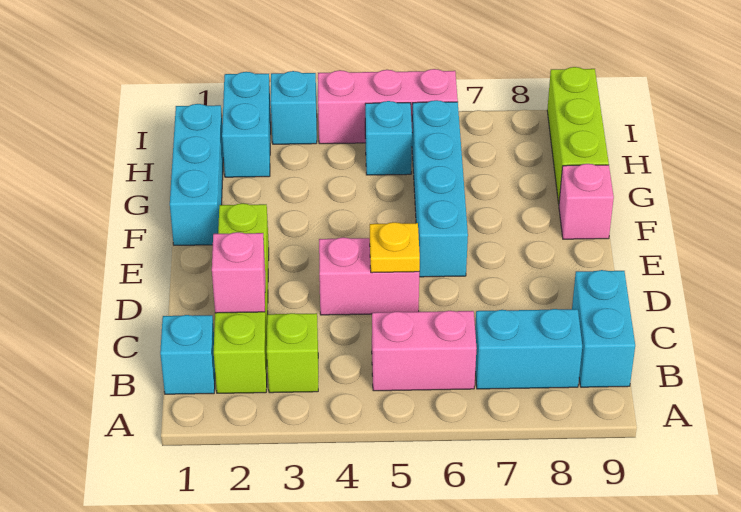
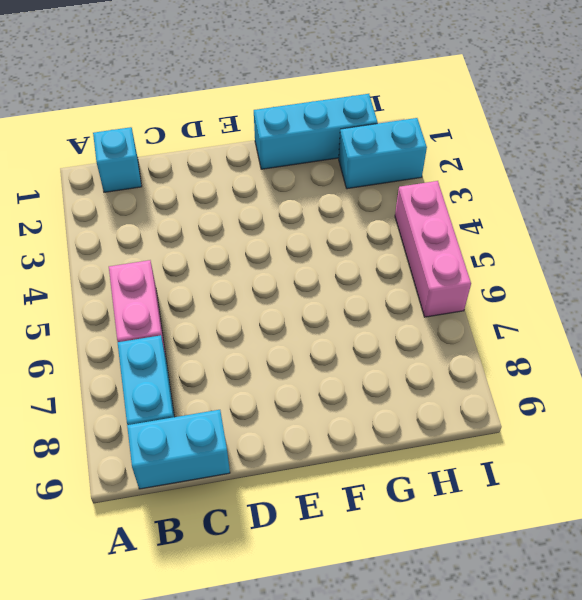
none -> lime 1x4 brick [214,203,269,393]
none -> lime 1x1 brick [267,313,318,393]
none -> pink 1x2 brick [319,237,419,315]

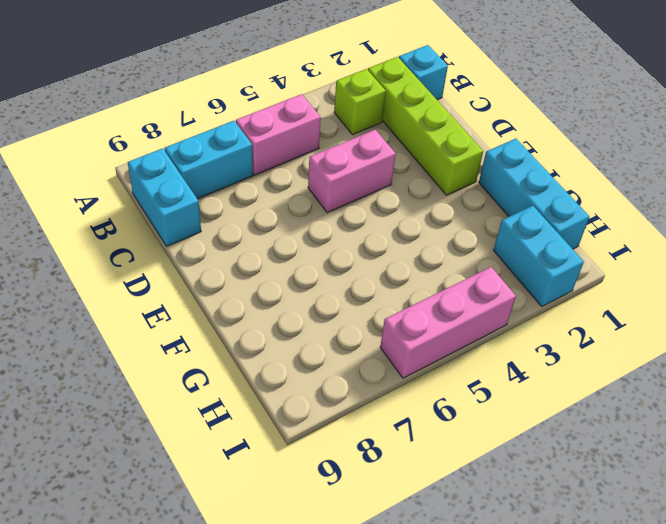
none -> cyan 1x4 brick [412,100,468,277]
none -> pink 1x1 brick [559,164,614,239]
none -> lime 1x3 brick [547,67,609,204]

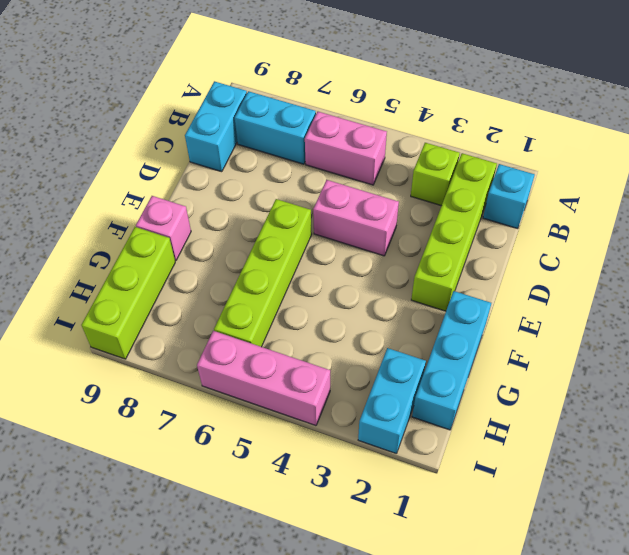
lime 1x4 brick [214,199,312,347] -> cyan 1x4 brick [412,100,468,277]
none -> cyan 1x1 brick [365,101,412,175]
none -> cyan 1x1 brick [271,71,317,144]
none -> pink 1x1 brick [212,232,265,313]

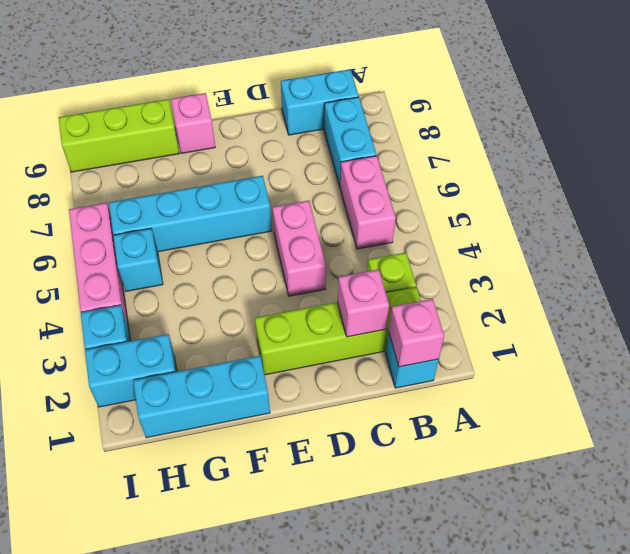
pink 1x1 brick [389,299,444,367] -> none
none -> yellow 1x1 plate [370,222,420,273]

